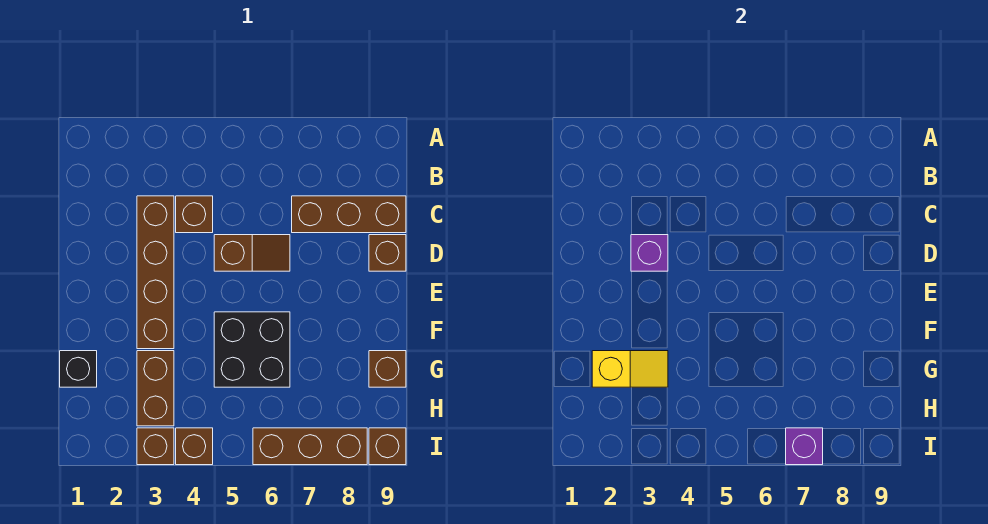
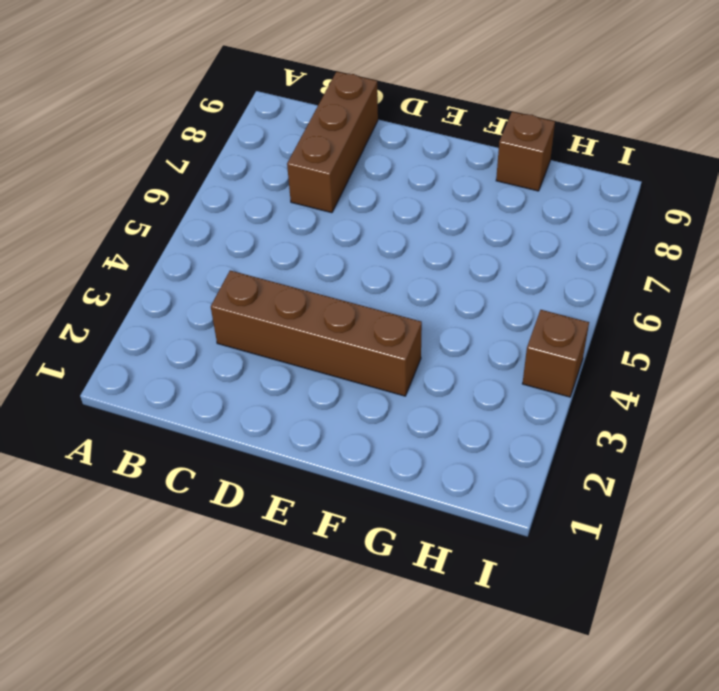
none -> brown 1x1 brick [176,196,213,233]
none -> brown 1x2 slope [214,235,290,271]
none -> brown 1x1 brick [369,235,406,271]

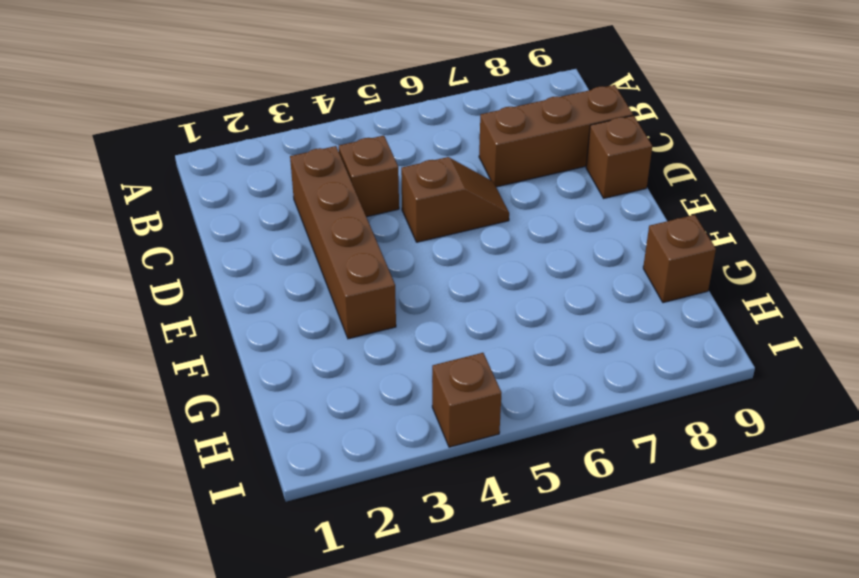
none -> black 2x2 brick [214,312,290,387]
none -> black 1x1 brick [60,351,97,387]
none -> brown 1x2 brick [137,351,174,426]

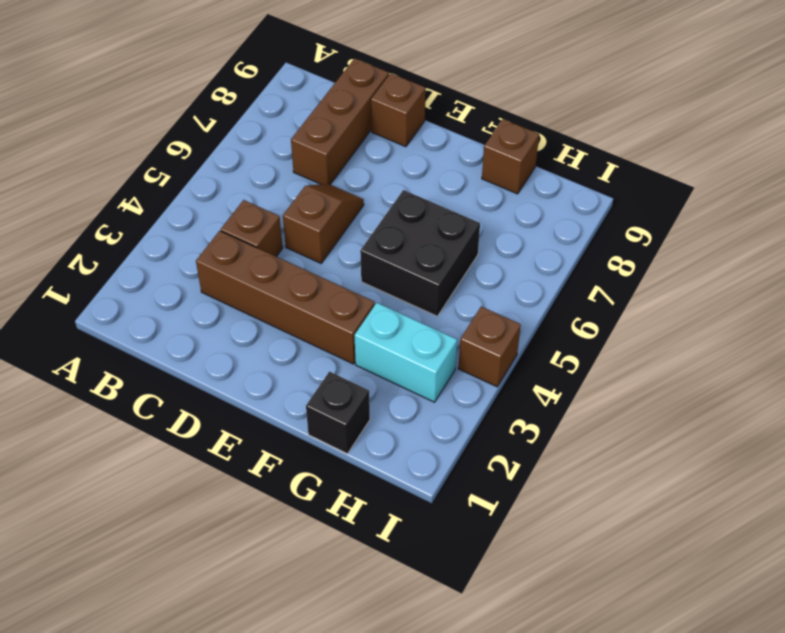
cyan 1x2 brick [355,303,457,402] -> brown 1x2 brick [137,351,174,426]
none -> brown 1x1 brick [137,428,174,465]
none -> brown 1x3 brick [253,428,367,465]
none -> brown 1x1 brick [369,428,406,465]

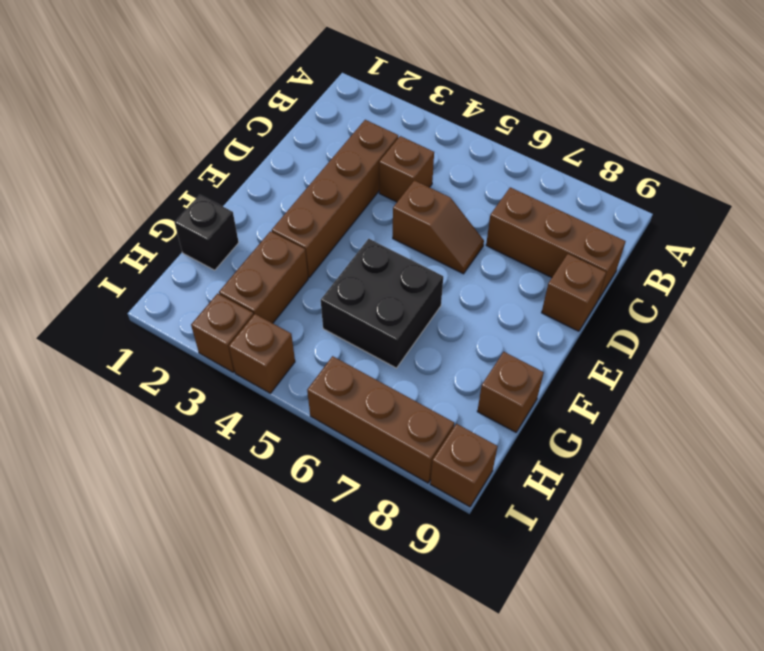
none -> purple 1x1 brick [631,235,668,271]
none -> yellow 1x2 slope [592,351,668,387]
none -> purple 1x1 brick [786,428,823,465]

